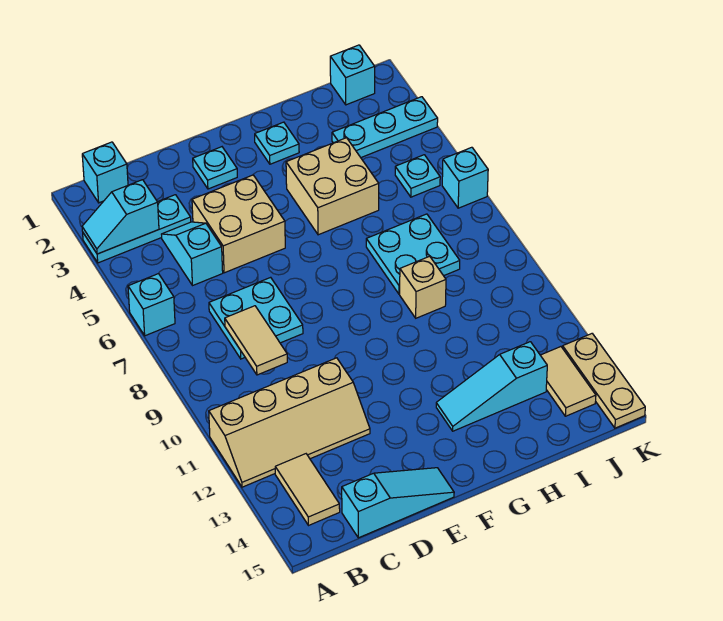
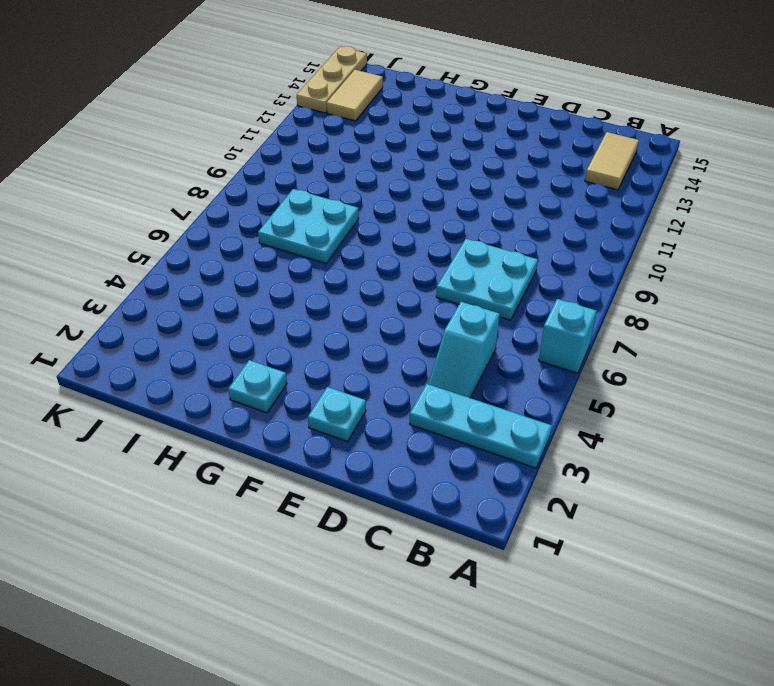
none -> tan 2x4 slope [209,358,370,487]
none -> cyan 1x1 brick [82,142,128,203]
none -> cyan 1x3 slope [342,468,454,538]

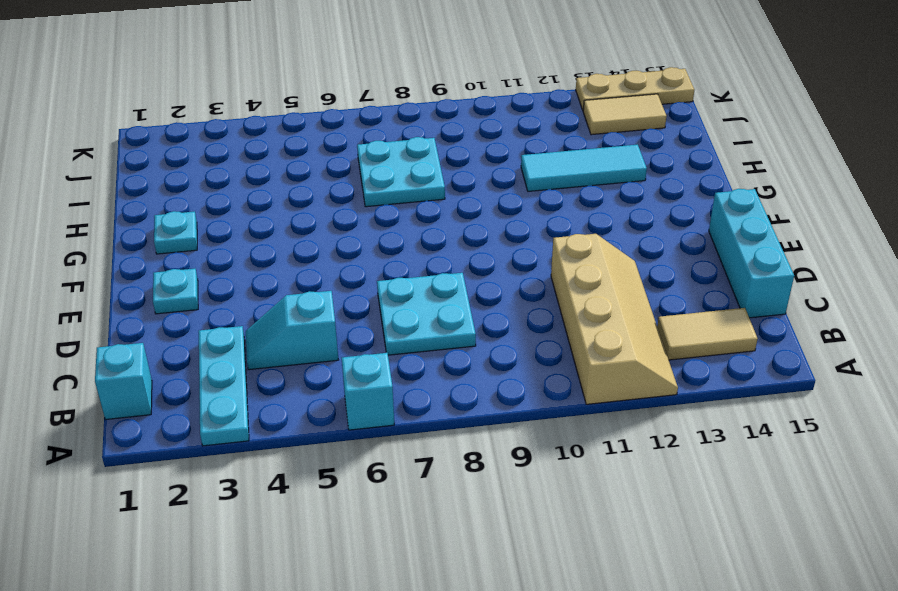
cyan 1x3 brick [709,189,794,318] -> cyan 1x3 slope [342,468,454,538]
cyan 1x3 tile [521,145,647,191] -> cyan 1x3 slope [436,342,547,431]
none -> tan 2x2 brick [192,175,285,273]
none -> tan 2x2 brick [286,138,379,235]
none -> tan 1x1 brick [400,256,446,318]

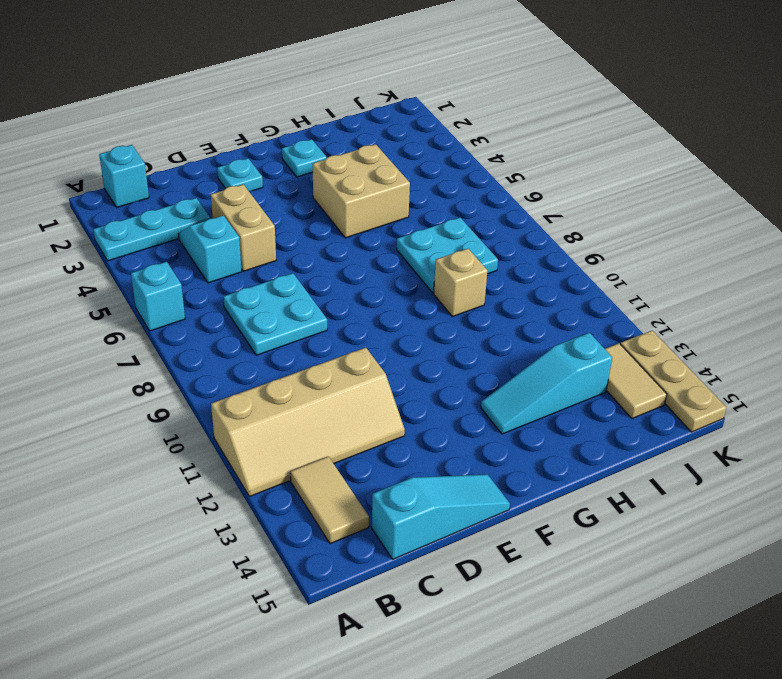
tan 1x2 brick [211,184,276,271] -> tan 2x2 brick [192,175,285,273]
none -> cyan 1x3 plate [332,97,438,157]
none -> cyan 1x1 brick [330,45,375,105]
none -> cyan 1x1 plate [395,155,440,197]

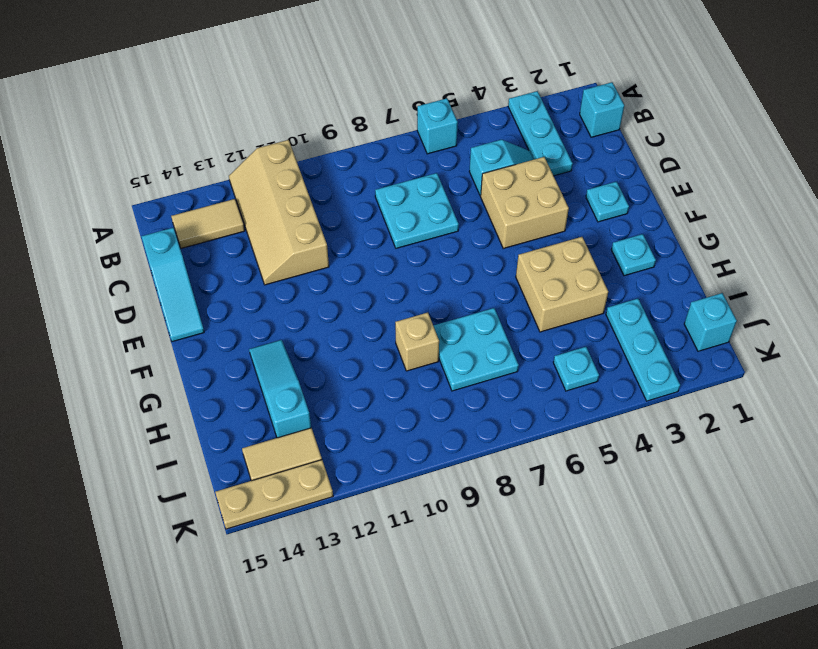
none -> cyan 1x1 brick [442,147,488,208]
none -> cyan 1x2 slope [82,180,159,254]
none -> tan 1x2 tile [225,306,287,375]

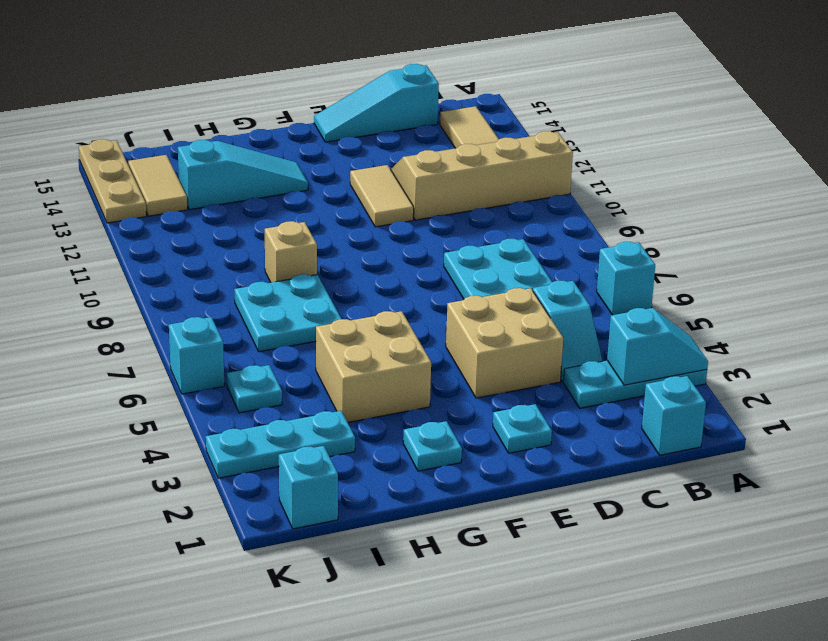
tan 1x2 tile [350,165,414,227] -> tan 1x2 tile moved to [225,306,287,375]

